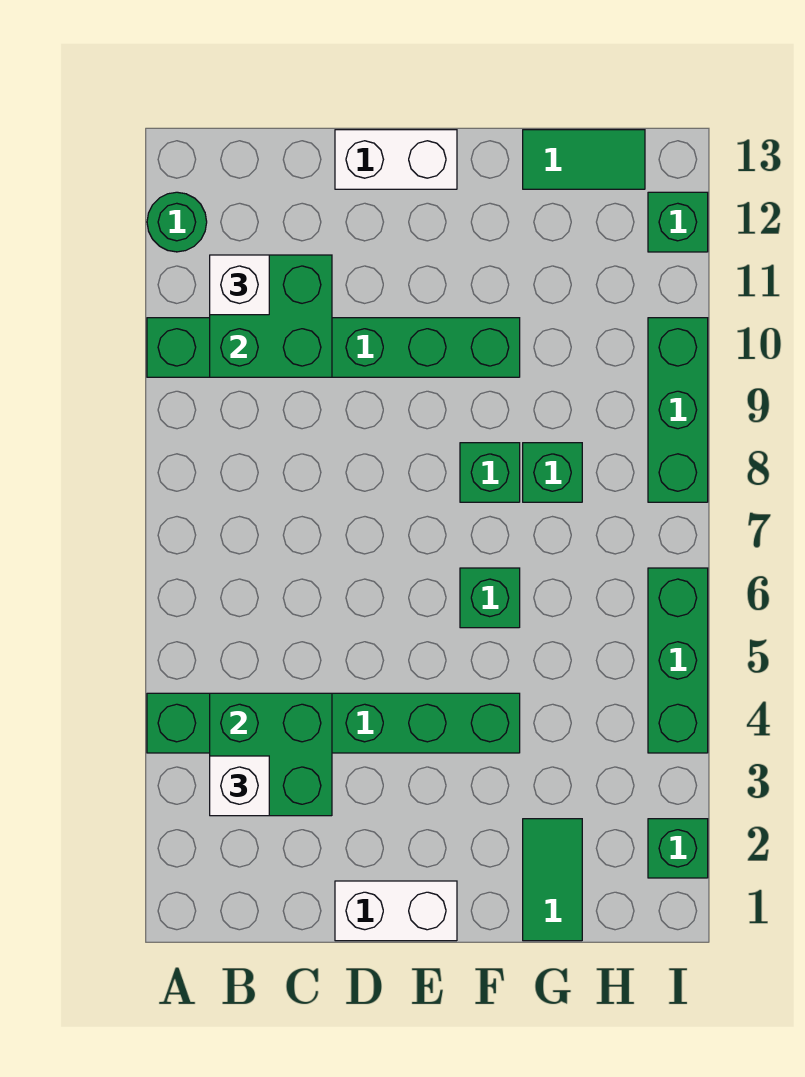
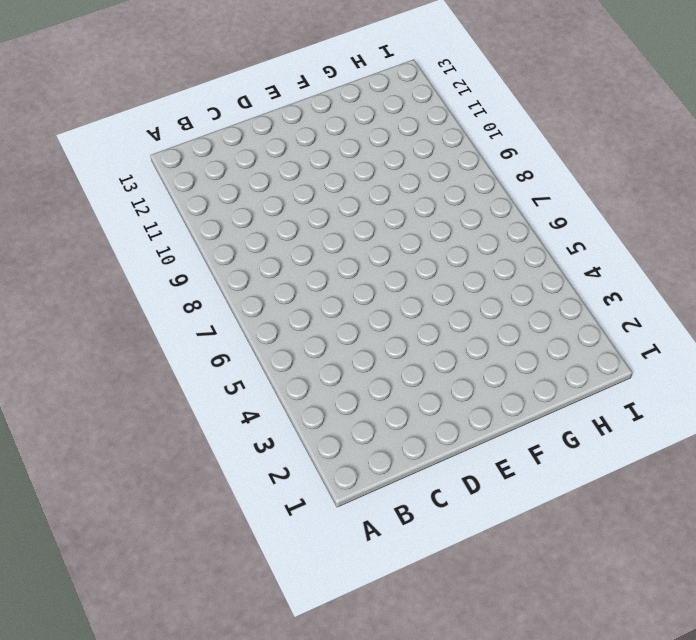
none -> green 1x6 brick [147,693,520,753]
none -> green 1x6 brick [147,318,520,377]
none -> green 1x1 round brick [147,192,207,252]

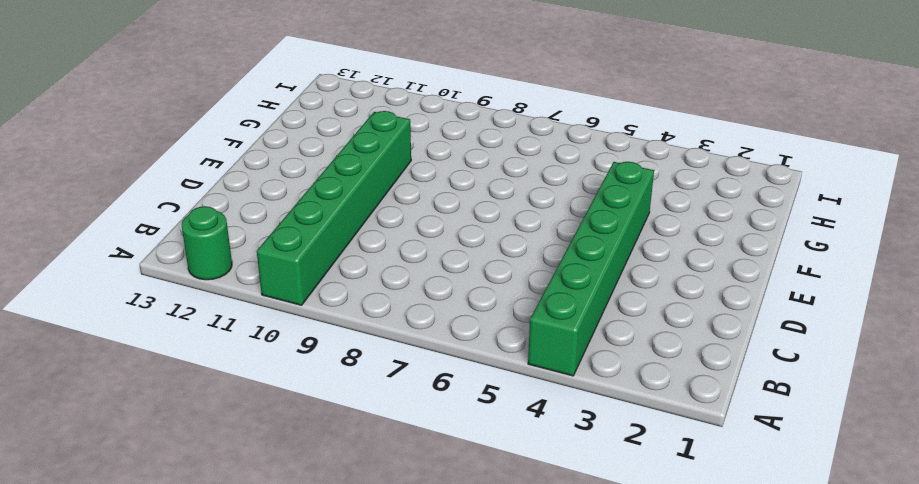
none -> white 1x2 brick [335,881,457,941]
none -> white 1x2 brick [335,130,457,189]
none -> green 1x1 brick [460,568,520,628]

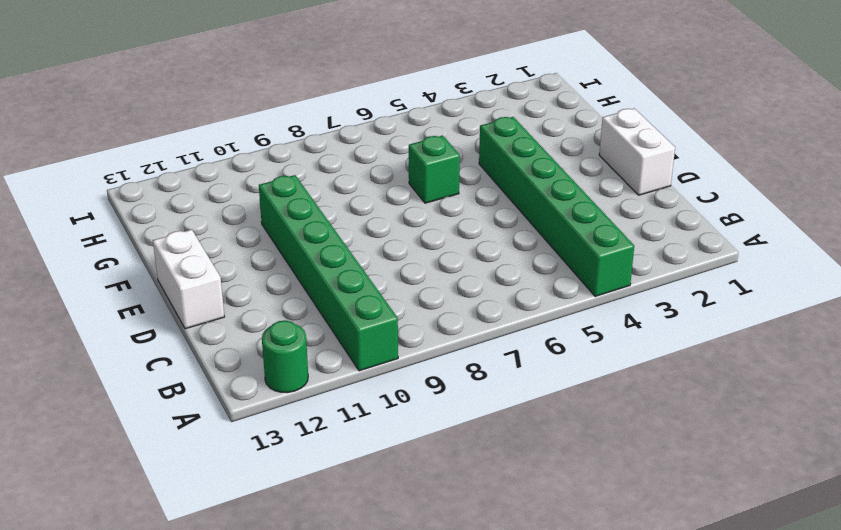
none -> green 1x1 brick [460,443,520,502]
none -> green 1x2 tile [523,819,582,941]
none -> green 1x1 brick [523,443,582,502]

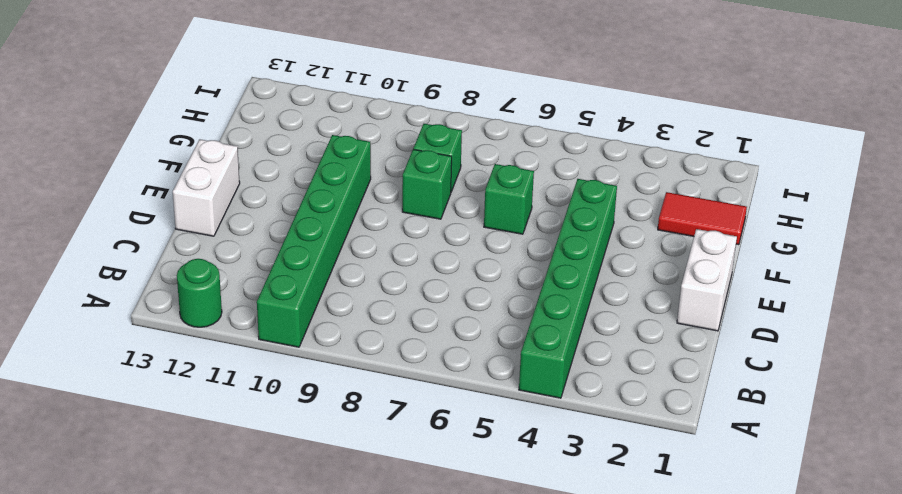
red 1x2 tile [658,192,747,245] -> green 1x2 tile [523,819,582,941]
none -> green 1x2 tile [523,130,645,189]
none -> green 1x1 brick [648,819,708,878]
none -> green 1x3 brick [648,568,708,753]

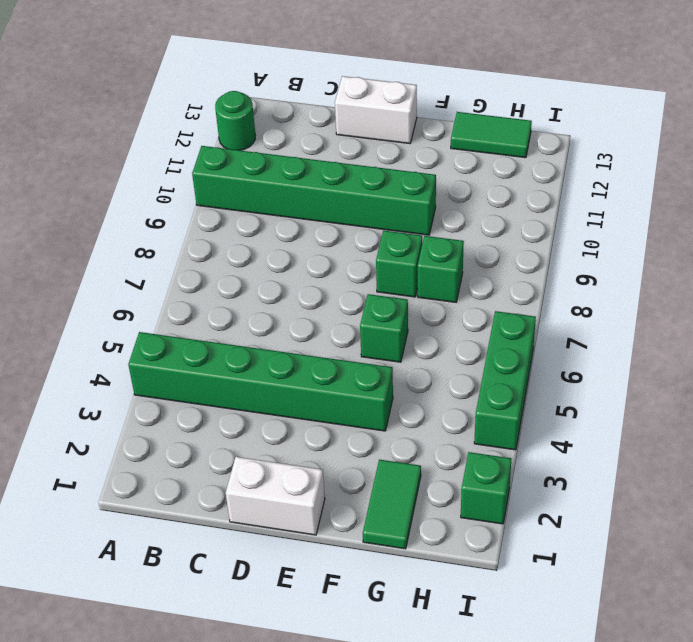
none -> green 1x3 brick [648,318,708,502]
none -> green 1x1 brick [648,192,708,252]
none -> green 2x2 brick [210,693,332,816]

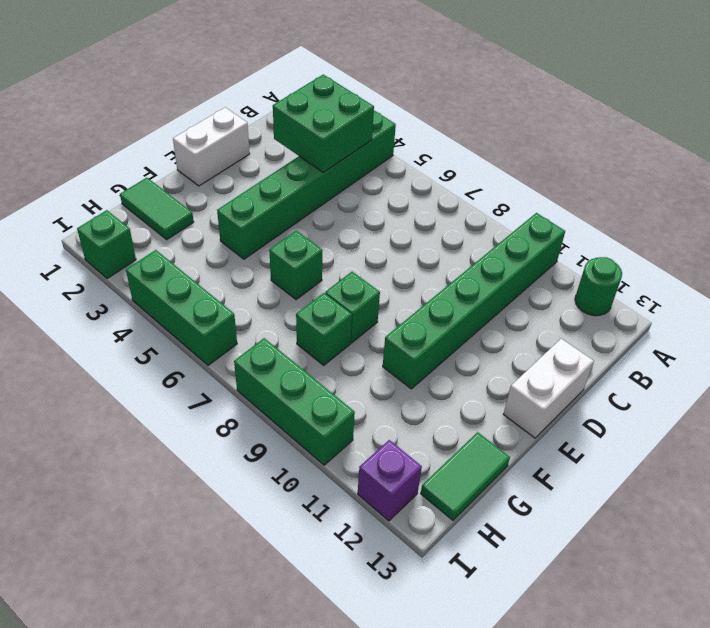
purple 1x1 brick [358,440,422,521] -> green 1x1 brick [648,192,708,252]
none -> green 2x2 brick [210,255,332,377]
none -> white 1x1 brick [210,756,269,816]
none -> white 1x1 brick [210,255,269,315]

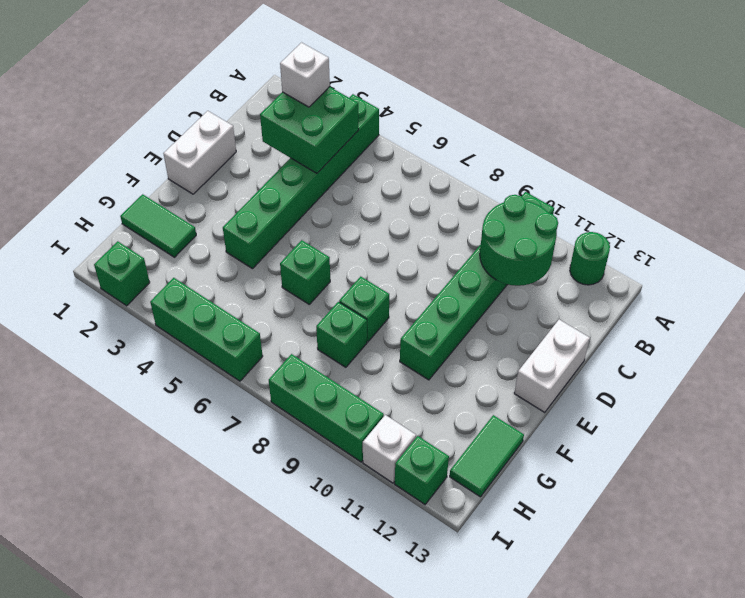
green 2x2 round brick [480,195,558,286] -> green 2x2 brick [210,255,332,377]
white 1x1 brick [363,415,416,483] -> white 1x1 brick moved to [210,255,269,315]

